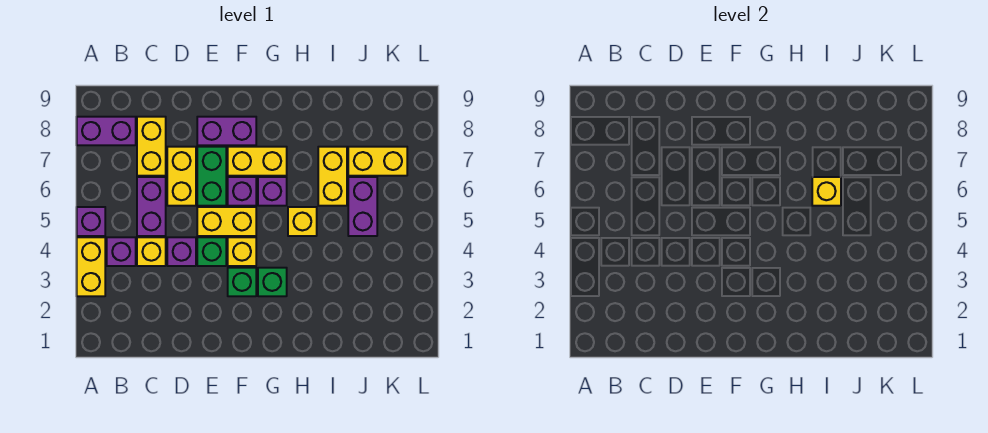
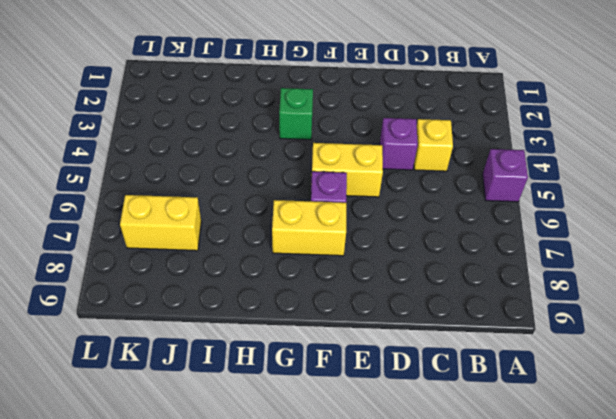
none -> yellow 1x2 brick [77,237,105,296]
none -> purple 1x2 brick [77,117,136,145]
none -> purple 1x1 brick [107,237,136,266]

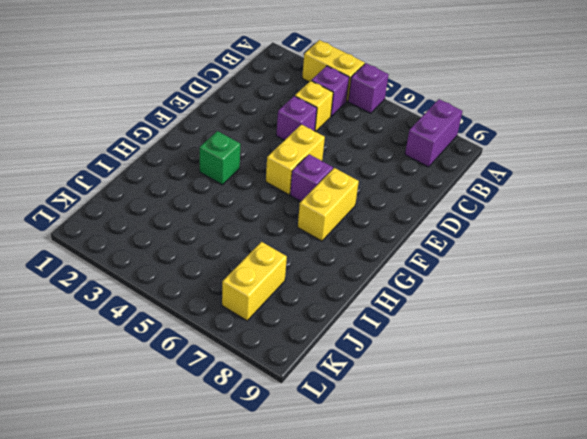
none -> purple 1x2 brick [137,177,166,236]
none -> yellow 1x2 brick [137,117,166,176]
none -> yellow 1x2 brick [167,147,196,206]

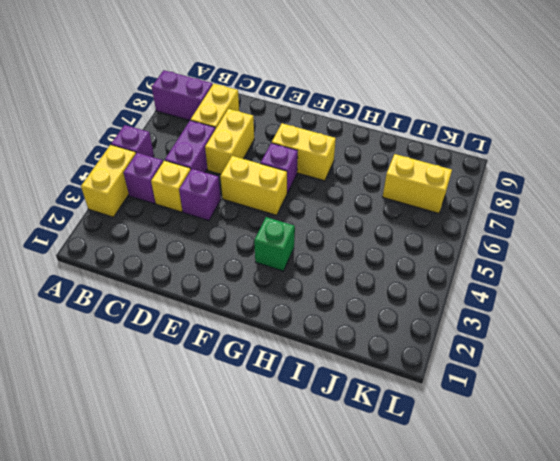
none -> green 1x1 brick [197,237,226,266]
none -> green 1x2 brick [197,147,226,206]
none -> purple 1x2 brick [197,117,256,145]

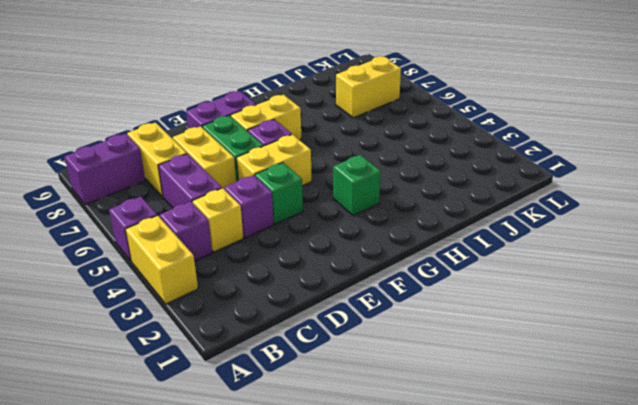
none -> green 1x1 brick [228,268,256,296]
none -> yellow 1x1 brick [228,237,256,266]
none -> purple 1x1 brick [258,177,287,206]

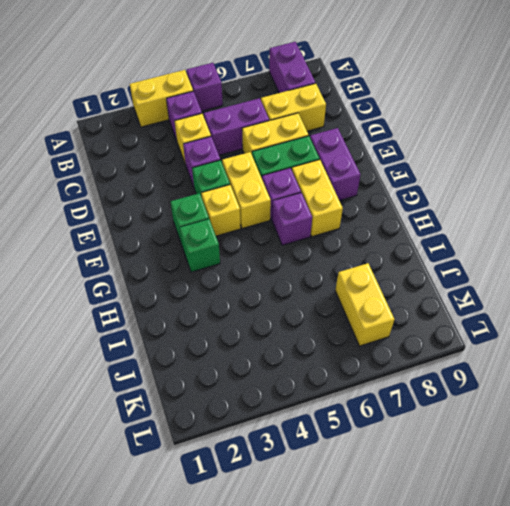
none -> yellow 1x1 brick [288,207,317,236]
none -> yellow 1x2 brick [318,147,347,206]
none -> purple 1x2 brick [348,177,377,236]

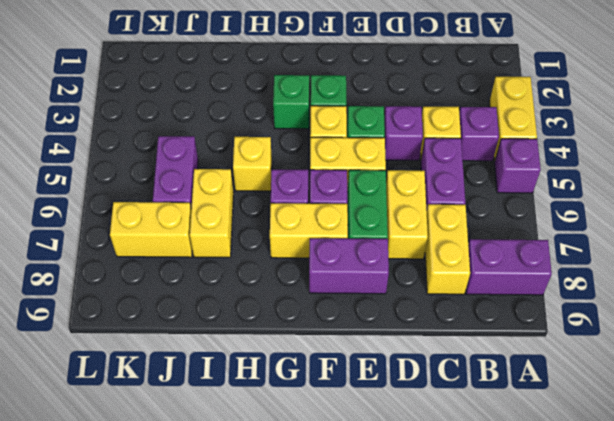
none -> yellow 1x1 brick [812,177,841,206]

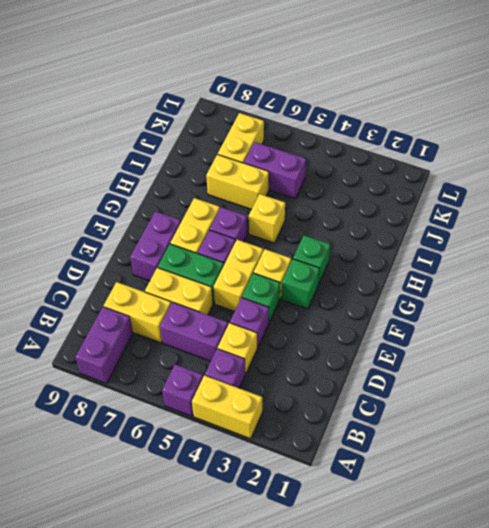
none -> yellow 1x1 brick [812,177,841,206]

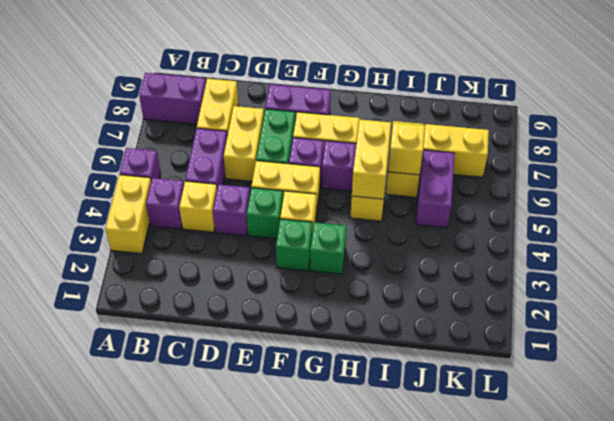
yellow 1x2 brick [352,119,391,199] -> none

